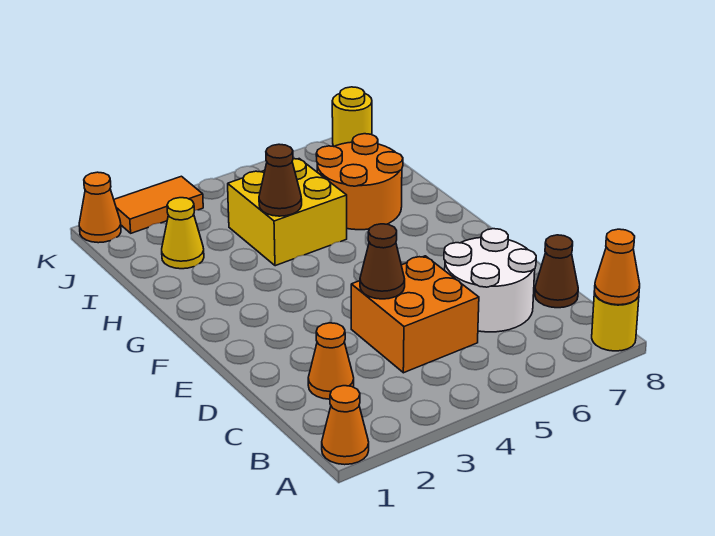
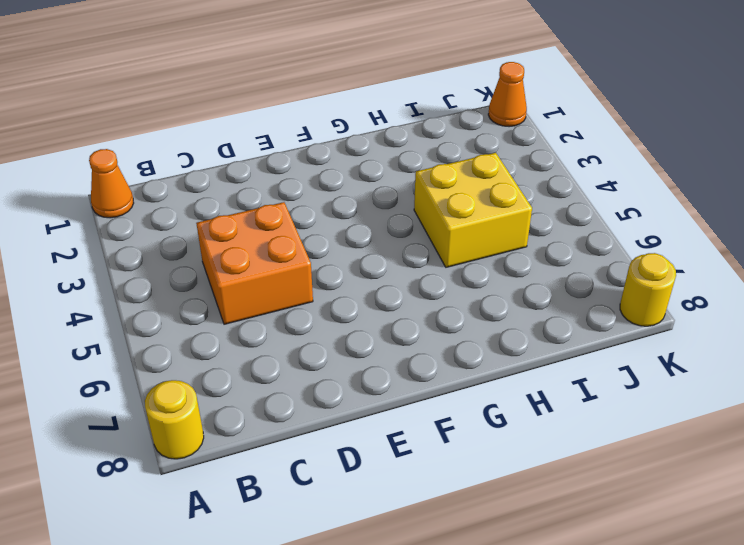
none -> orange 1x1 cone [308,323,354,399]
none -> white 2x2 round brick [444,229,536,332]
none -> brown 1x1 cone [535,235,578,308]

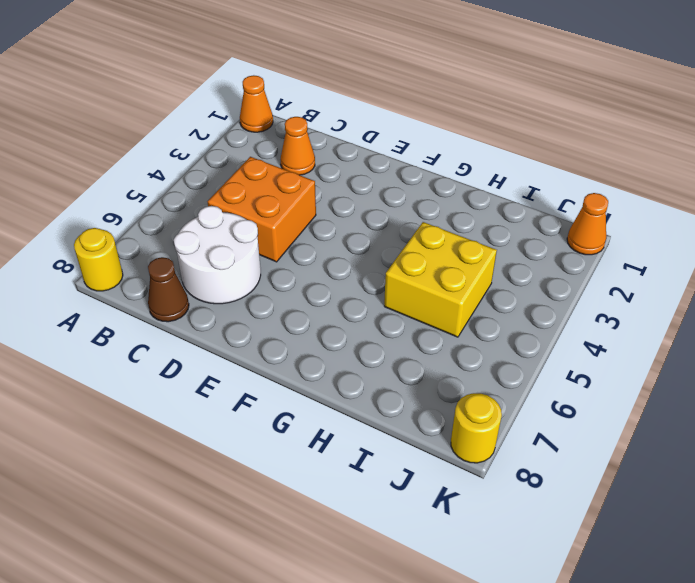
none -> orange 2x2 round brick [316,134,403,230]
none -> yellow 1x1 cone [162,198,204,269]
none -> orange 1x2 tile [114,176,203,233]

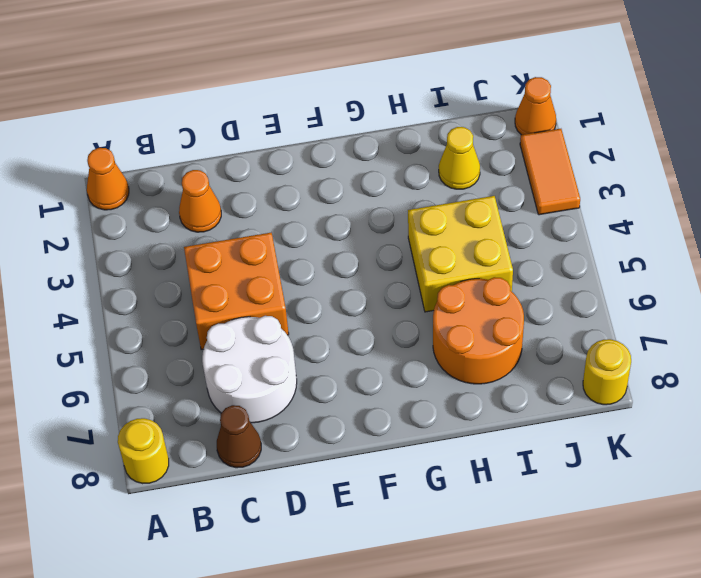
none -> orange 1x1 cone [594,229,640,305]
none -> brown 1x1 cone [360,224,405,299]
none -> brown 1x1 cone [259,144,302,216]

